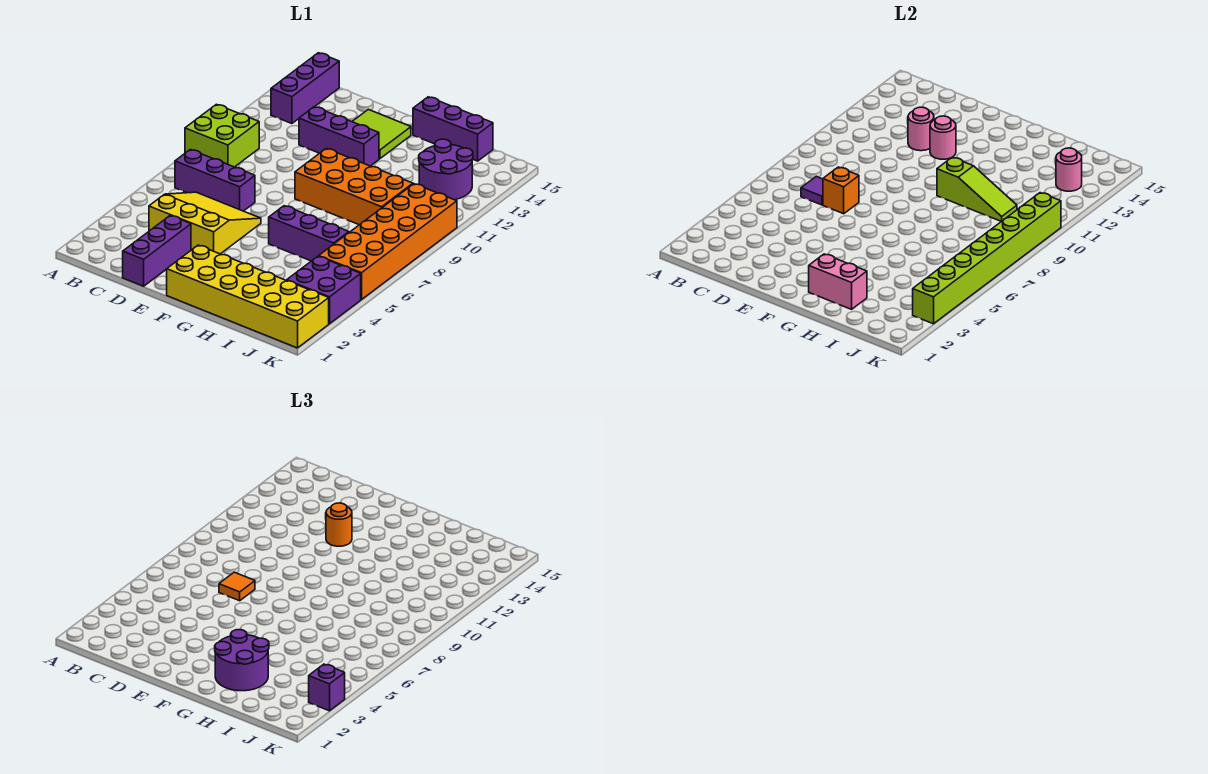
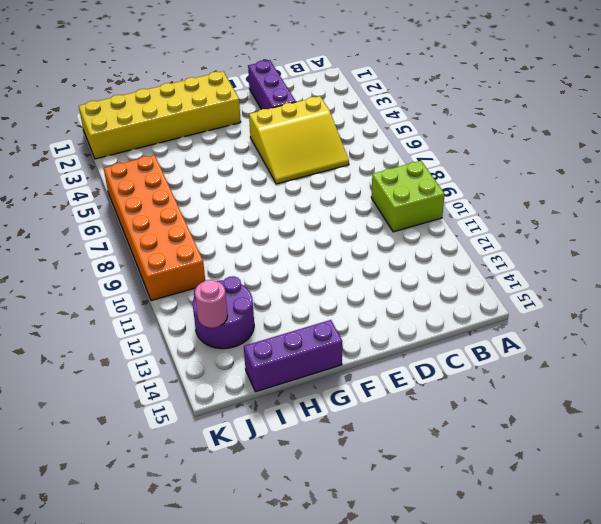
none -> purple 1x3 brick [175,150,255,211]
none -> purple 1x3 brick [271,53,339,124]
none -> purple 1x3 brick [299,107,379,166]

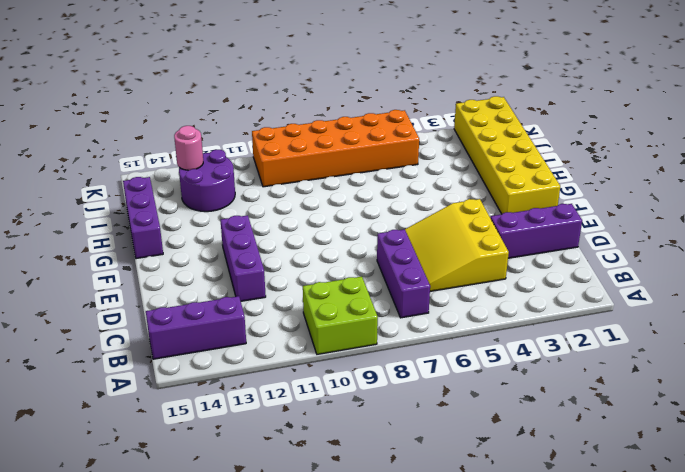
none -> lime 2x2 tile [352,109,411,159]
none -> orange 2x4 brick [295,149,413,225]
none -> purple 1x3 brick [269,206,349,261]

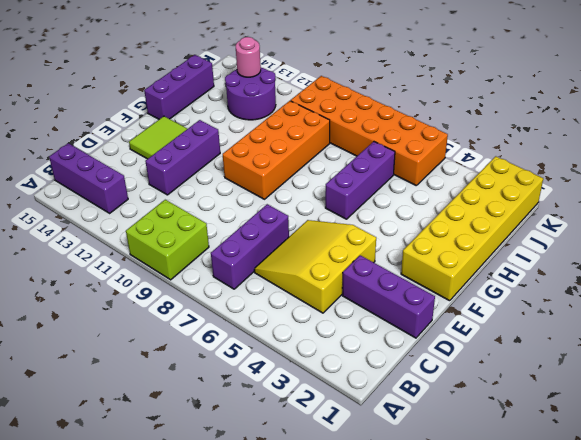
none -> purple 2x2 brick [287,256,361,324]
none -> purple 1x1 tile [801,176,823,205]
none -> orange 1x1 brick [823,167,859,214]

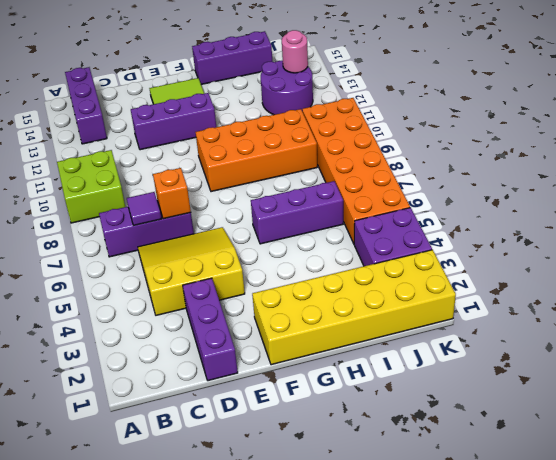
none -> pink 1x1 round brick [908,107,934,151]
none -> pink 1x1 round brick [930,116,956,159]
none -> pink 1x2 brick [809,254,867,309]

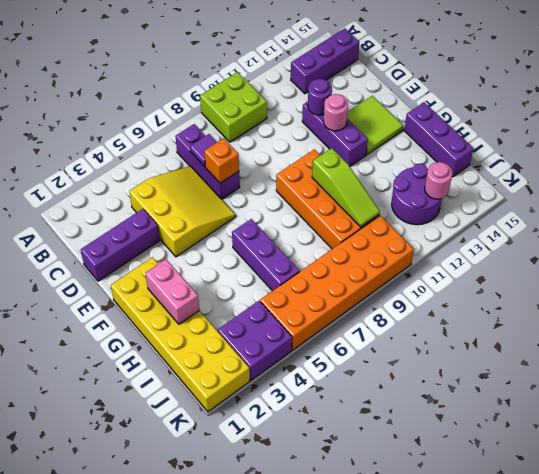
purple 1x1 round brick [308,79,332,115] -> pink 1x1 round brick [908,107,934,151]
none -> lime 1x8 brick [913,193,1061,324]
none -> orange 1x1 tile [219,572,255,601]
none -> orange 1x1 round brick [326,503,352,546]

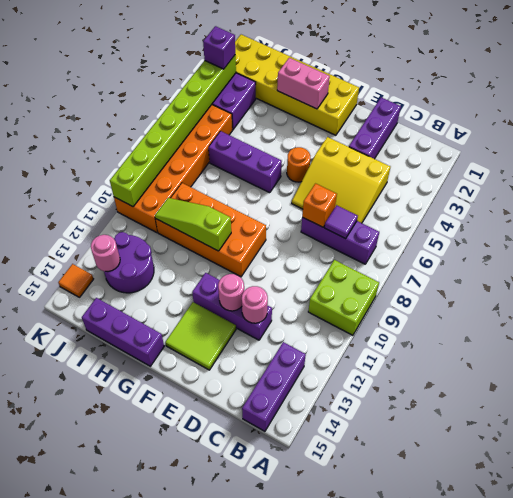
orange 1x1 round brick [287,147,310,182] -> orange 1x1 round brick moved to [326,503,352,546]
orange 1x1 tile [58,264,93,297] -> orange 1x1 tile moved to [219,572,255,601]
none -> purple 2x2 round brick [215,630,269,691]

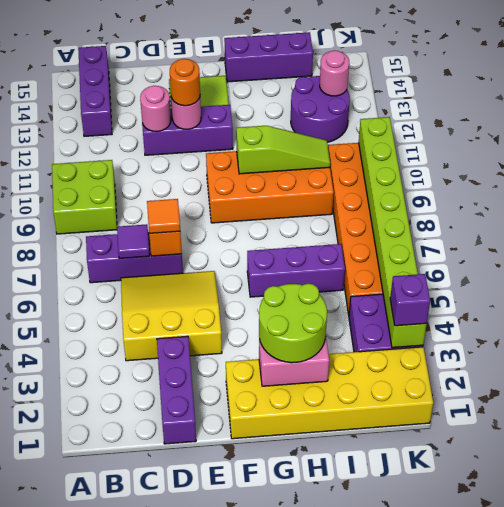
lime 2x2 round brick [259,284,327,363] -> purple 2x2 round brick [215,630,269,691]

